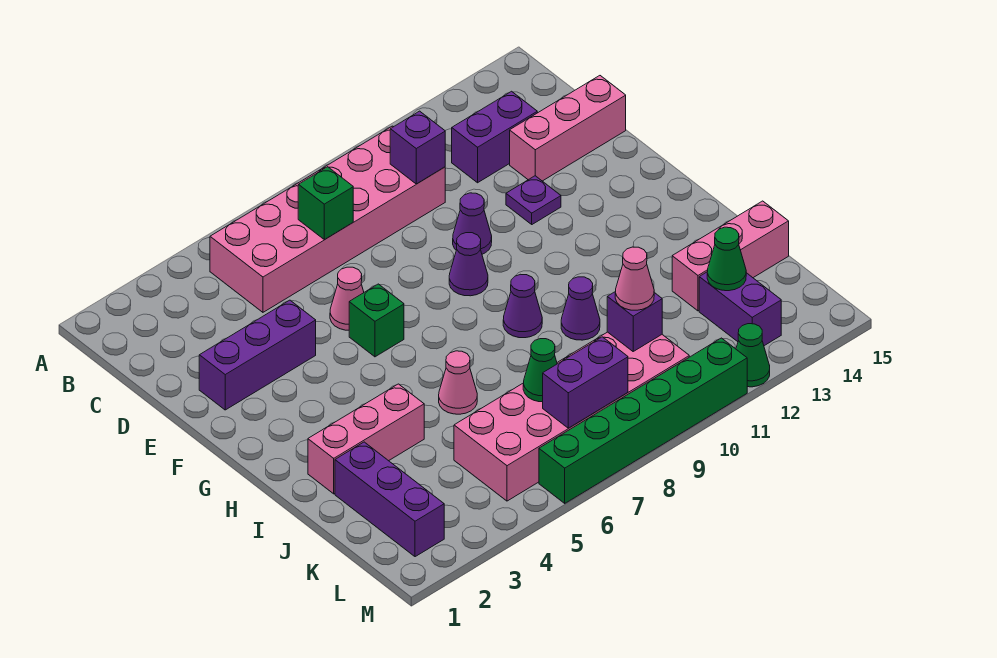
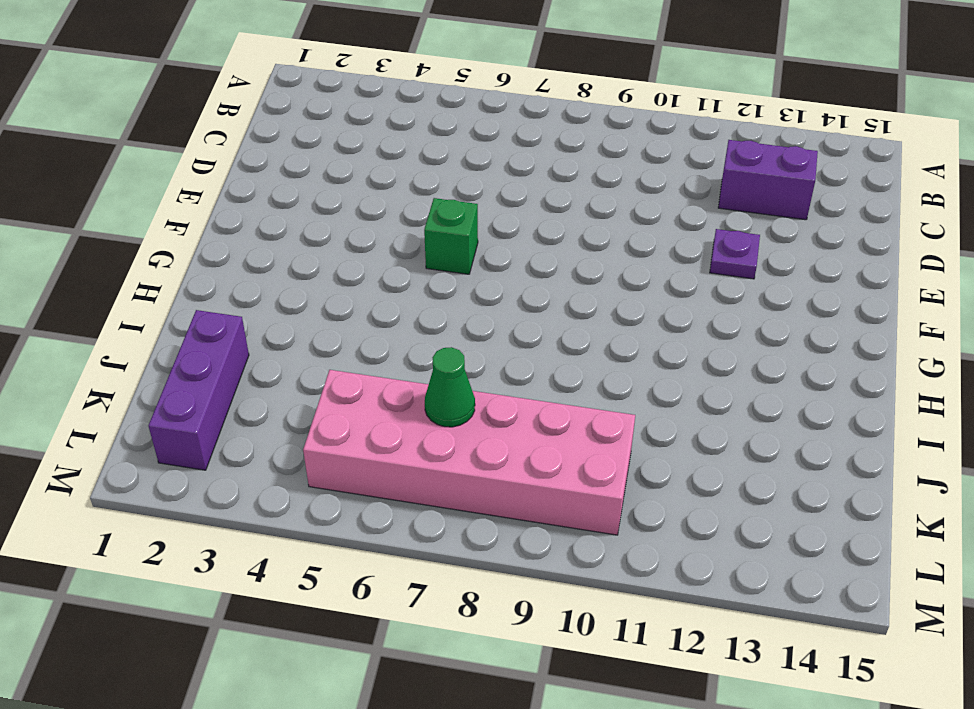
none -> pink 2x6 brick [210,126,445,312]
none -> pink 1x3 brick [510,76,626,181]
none -> purple 1x3 brick [199,300,316,410]

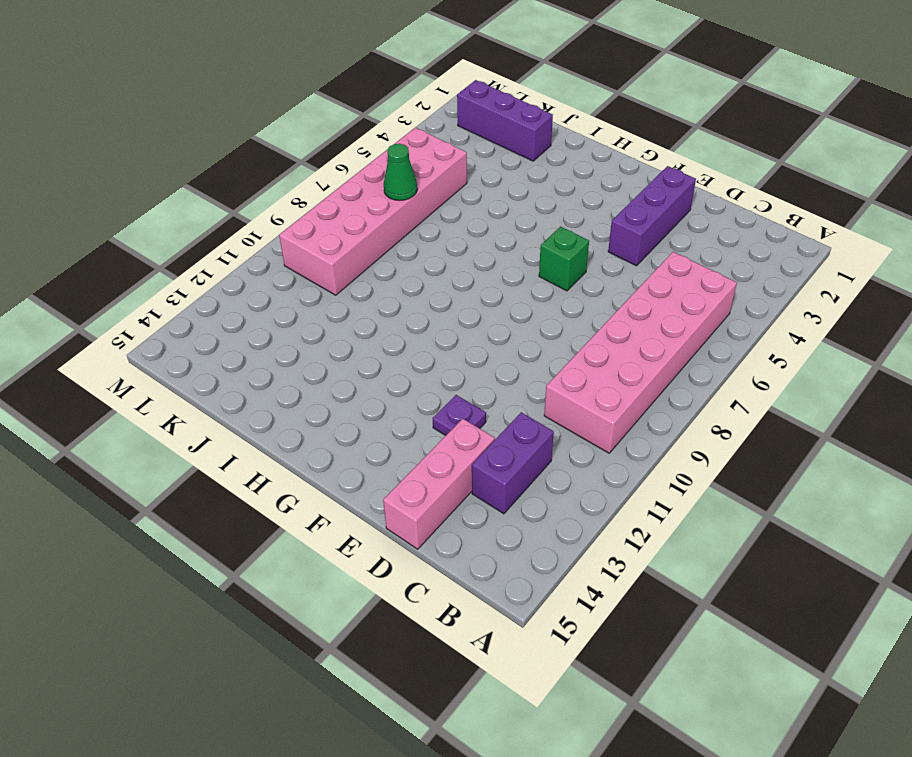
none -> pink 1x1 cone [330,267,364,330]
none -> purple 1x1 cone [453,193,492,254]
none -> purple 1x1 cone [449,233,488,296]

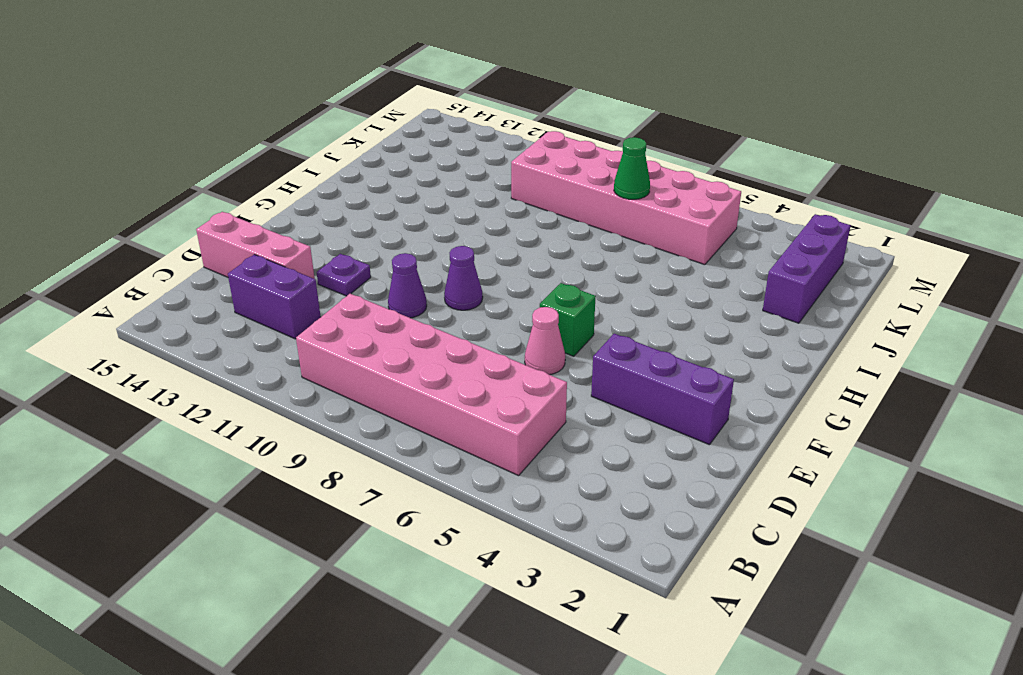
none -> purple 1x1 cone [503,274,542,338]
none -> pink 1x3 brick [308,384,424,494]
none -> pink 1x1 cone [439,351,477,414]

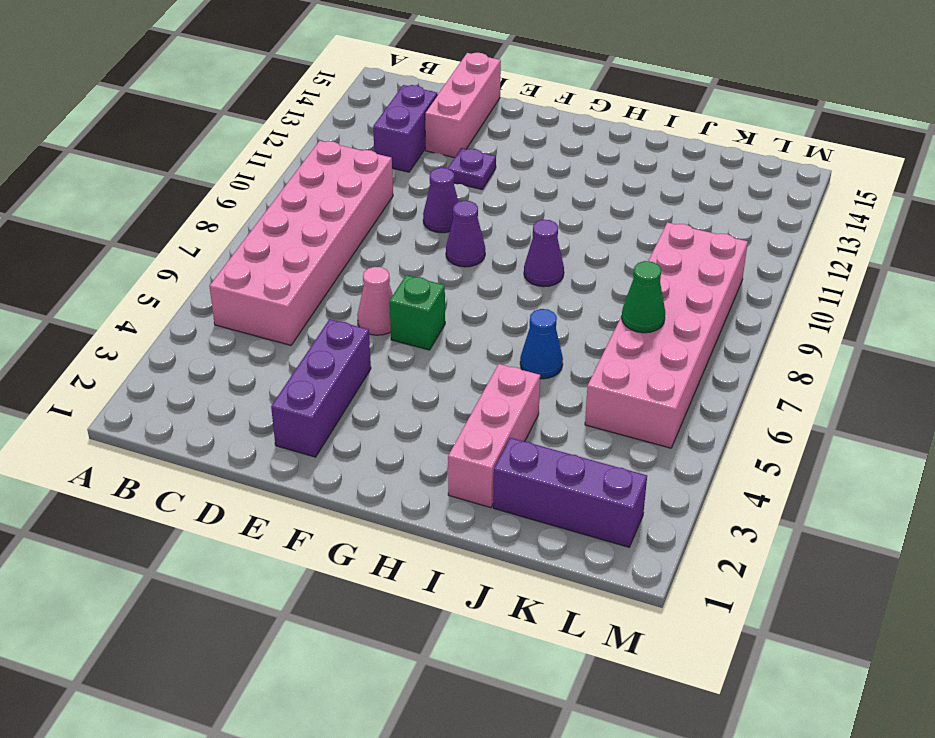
blue 1x1 cone [520,309,563,379] -> pink 1x1 cone [439,351,477,414]
none -> purple 1x1 cone [561,277,600,340]
none -> pink 1x3 brick [672,201,789,311]
none -> purple 1x2 brick [699,272,781,346]

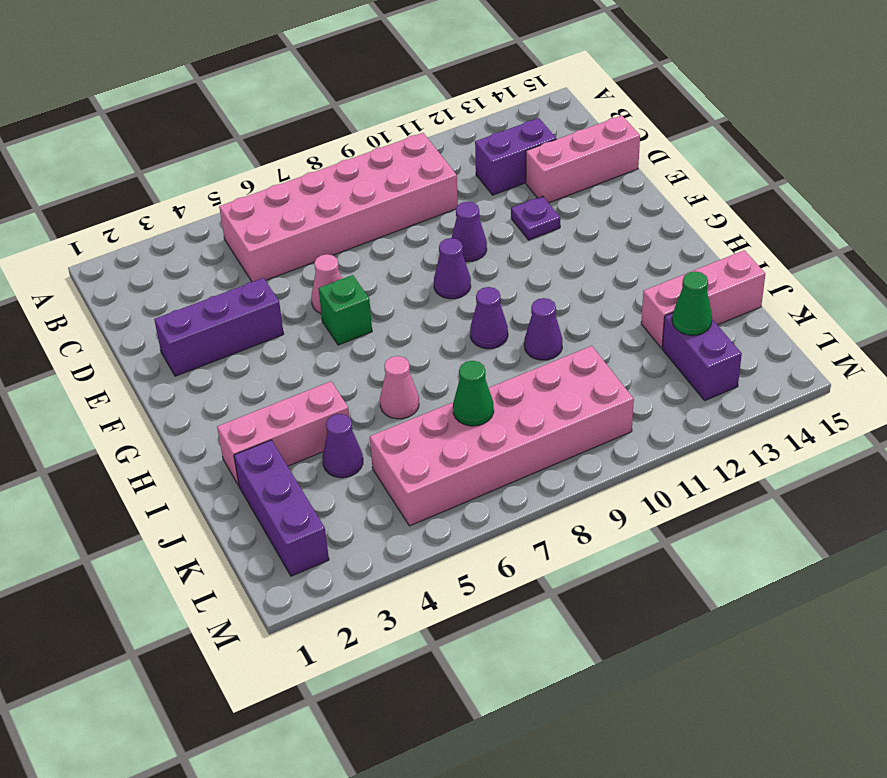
purple 1x1 cone [323,414,363,478] -> none
none -> green 1x6 brick [539,338,747,503]
none -> green 1x1 cone [736,324,770,387]
none -> green 1x1 brick [298,167,353,240]

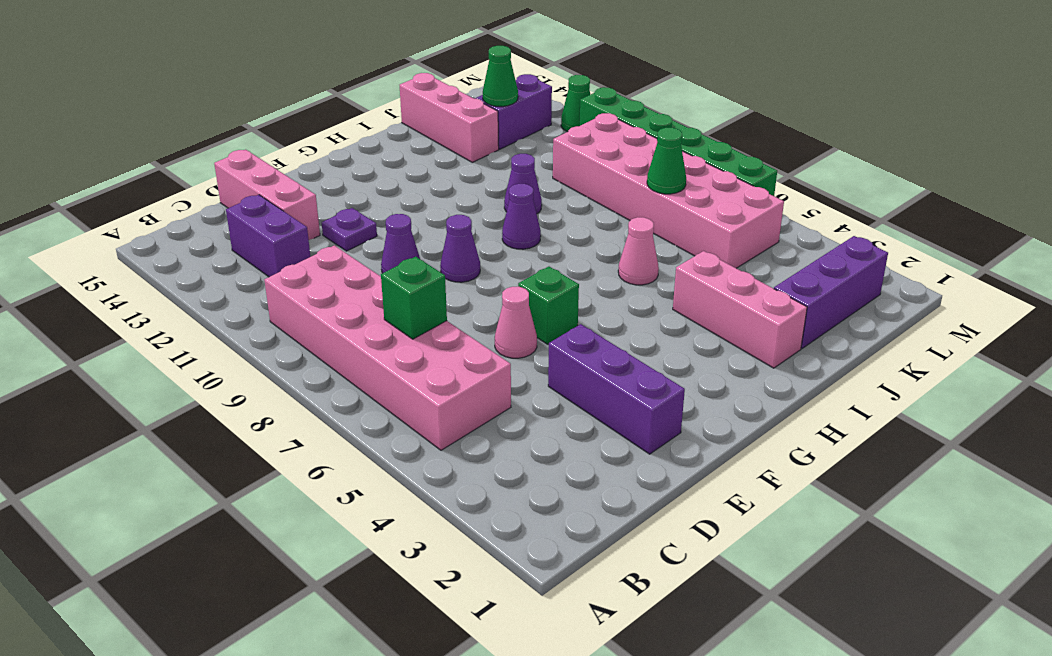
none -> purple 1x1 brick [390,111,445,184]
none -> purple 1x1 brick [607,291,662,351]
none -> purple 1x2 brick [543,337,628,428]

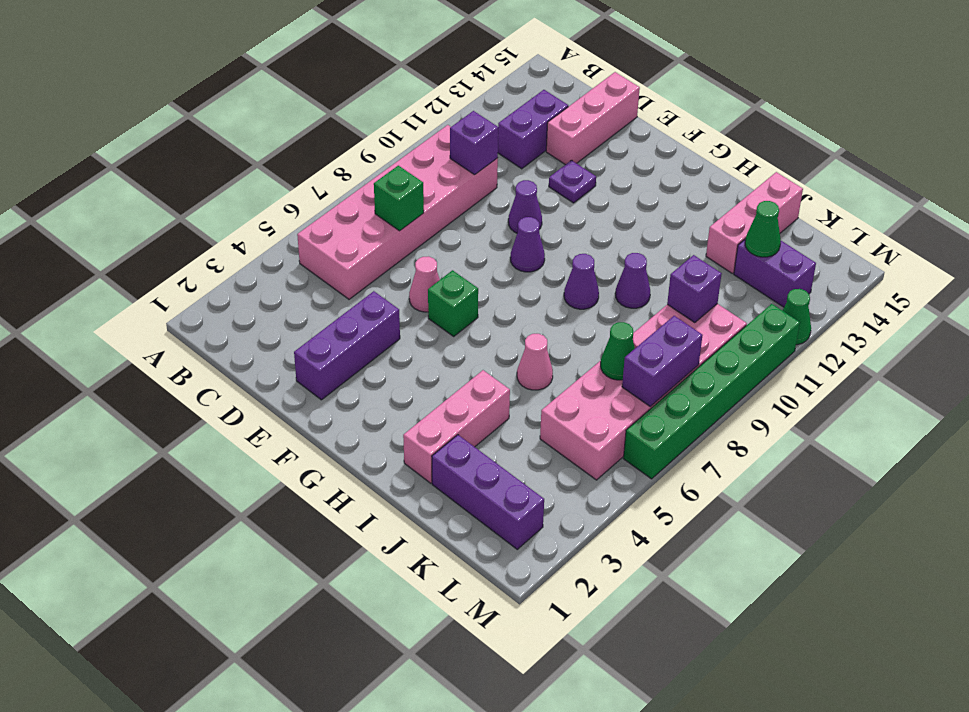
none -> pink 1x1 cone [615,247,654,310]

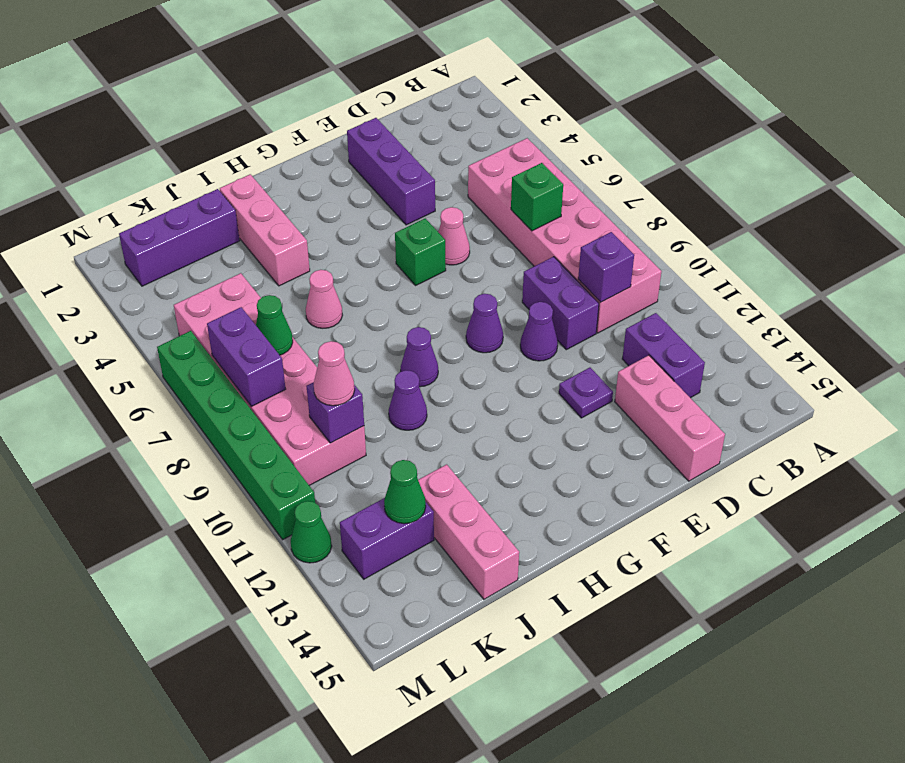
purple 1x2 brick [522,257,599,350] -> none

